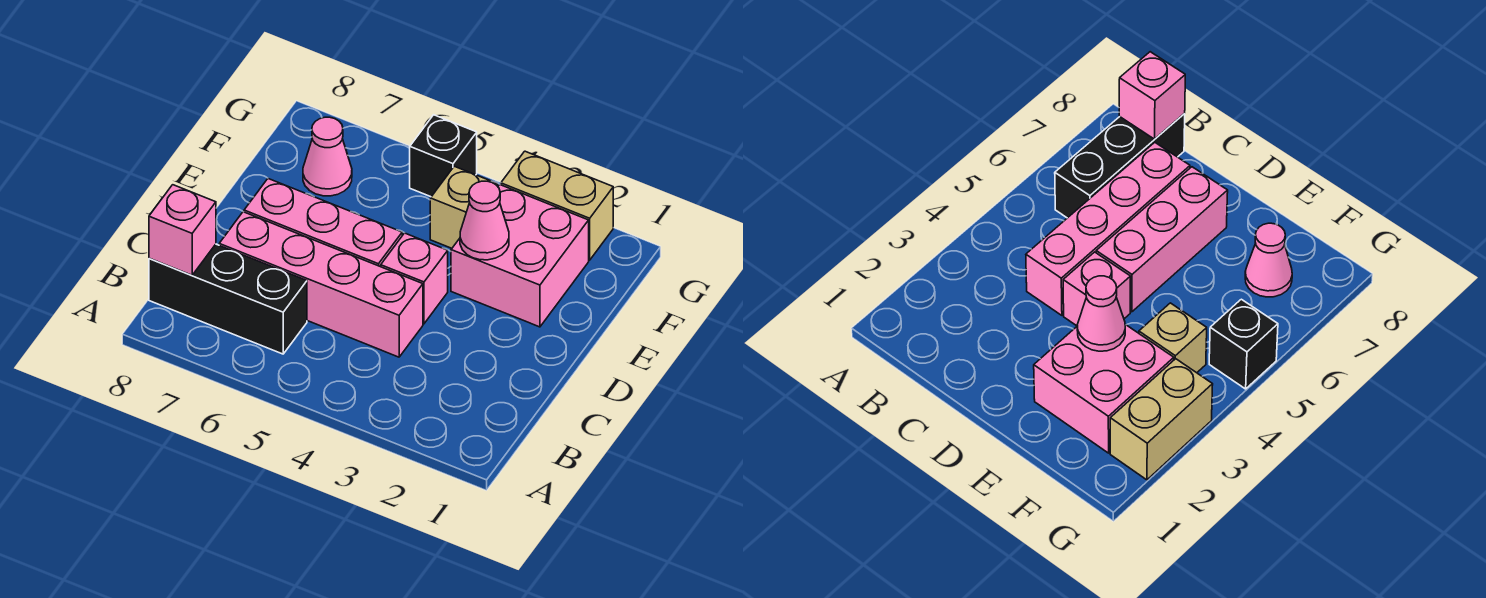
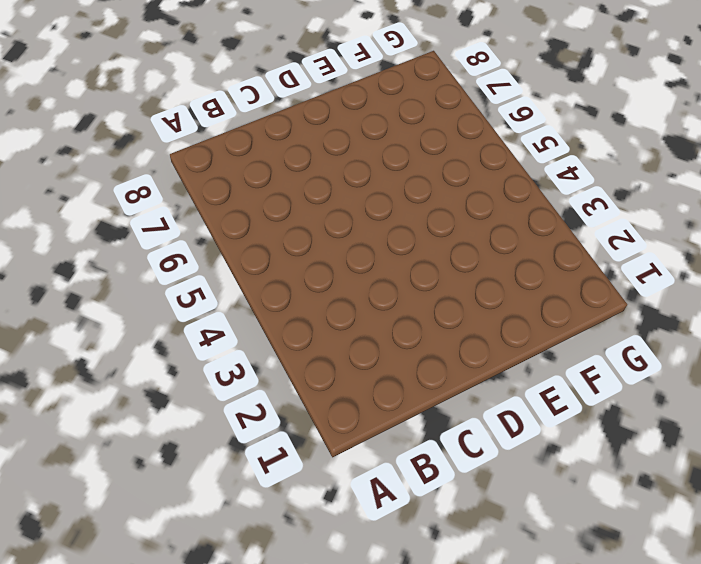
none -> black 1x3 brick [149,244,307,354]
none -> pink 1x4 brick [219,212,423,357]

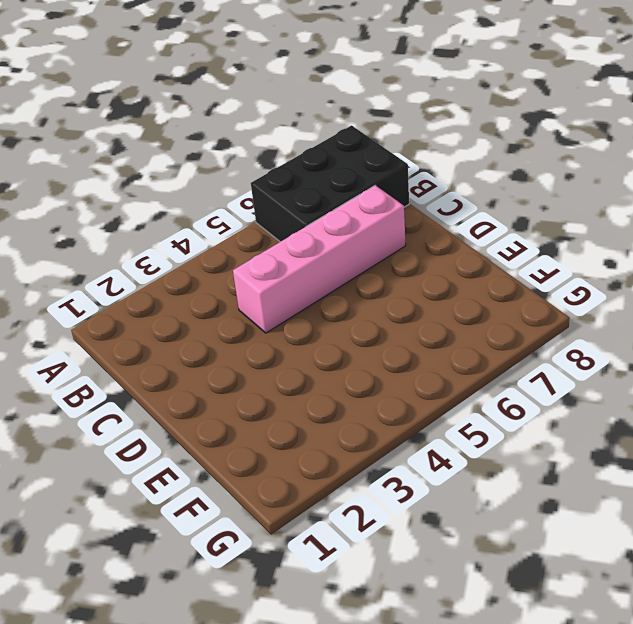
black 2x3 brick [251,125,409,242] -> black 1x3 brick [149,244,307,354]
none -> pink 1x1 brick [381,233,448,324]
none -> pink 1x3 brick [244,179,402,267]

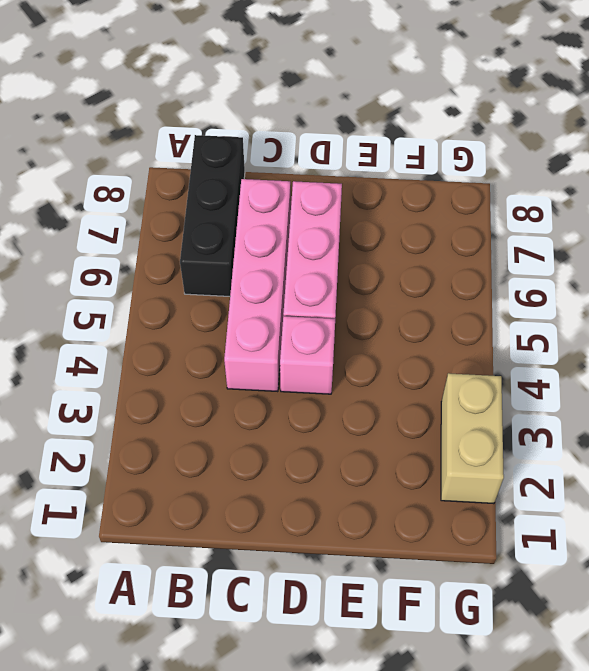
none -> pink 2x2 brick [451,185,589,327]
none -> tan 1x1 brick [430,166,497,248]

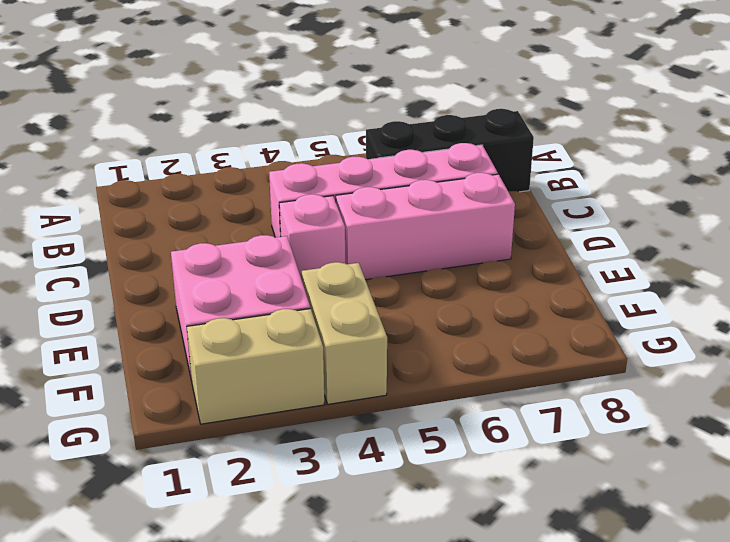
tan 1x2 brick [302,262,387,404] -> tan 1x1 brick [430,166,497,248]
none -> pink 1x1 cone [303,117,352,196]
none -> black 1x1 brick [410,115,477,197]

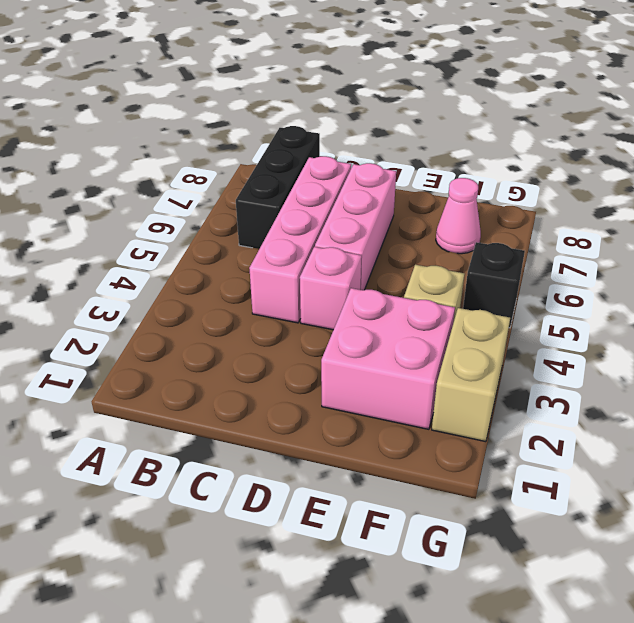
none -> pink 1x1 brick [149,185,216,275]
none -> pink 1x1 cone [460,181,509,260]

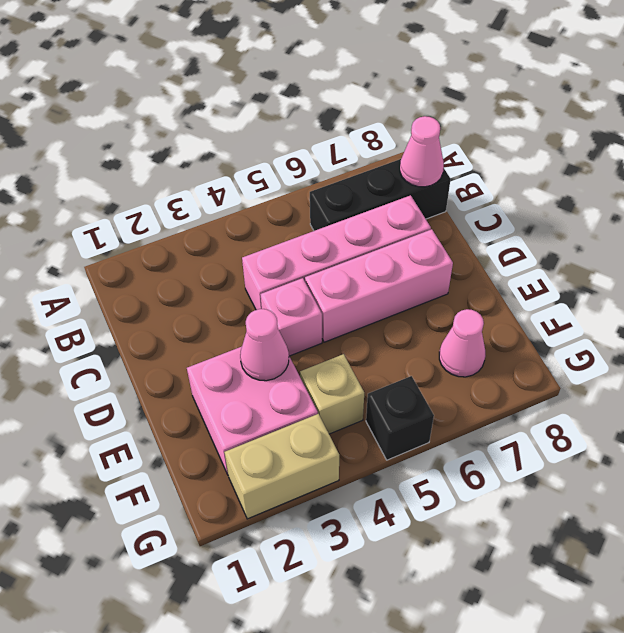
pink 1x1 cone [400,116,444,187] -> pink 1x1 brick [149,185,216,275]

